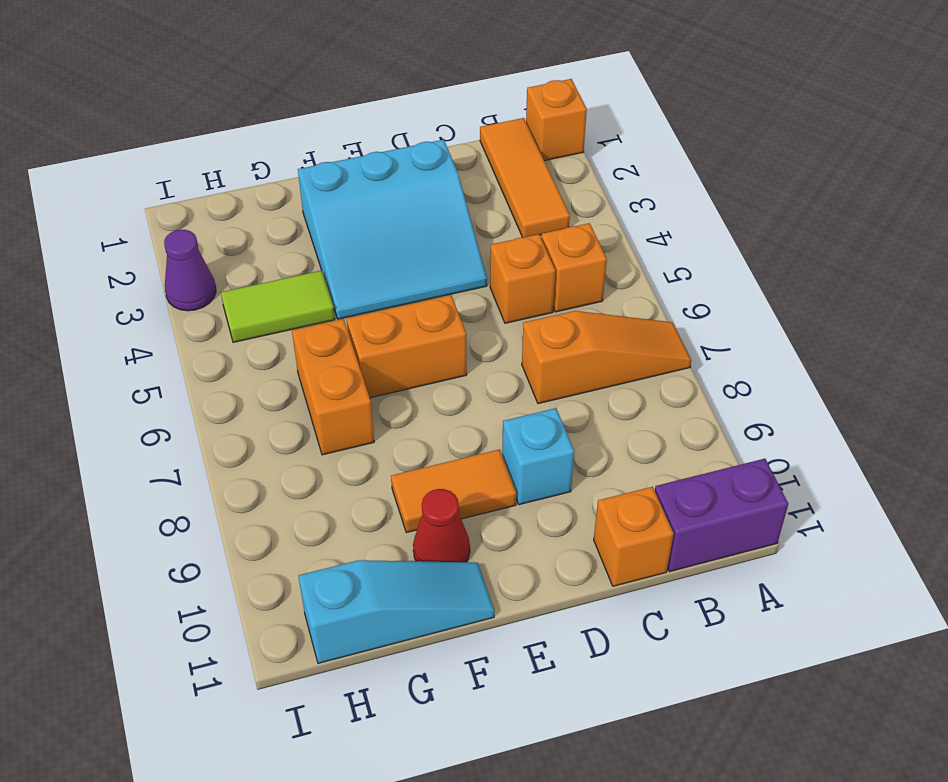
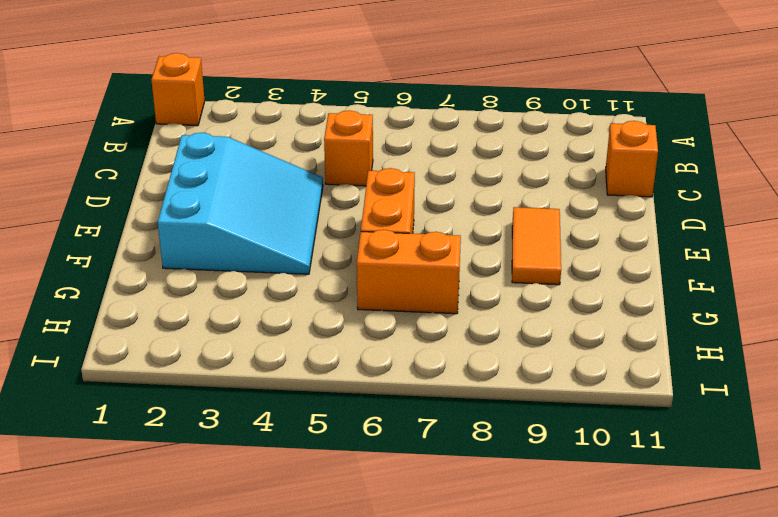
none -> orange 1x3 slope [522,311,691,404]
none -> purple 1x2 brick [655,459,788,572]
none -> orange 1x3 tile [480,118,570,238]

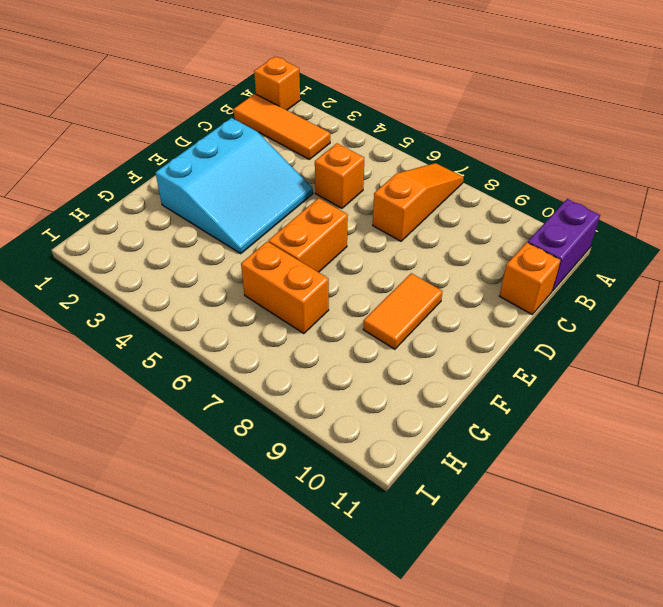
none -> orange 1x1 brick [541,223,607,312]
none -> cyan 1x1 brick [502,408,574,505]
none -> red 1x1 cone [413,489,470,562]

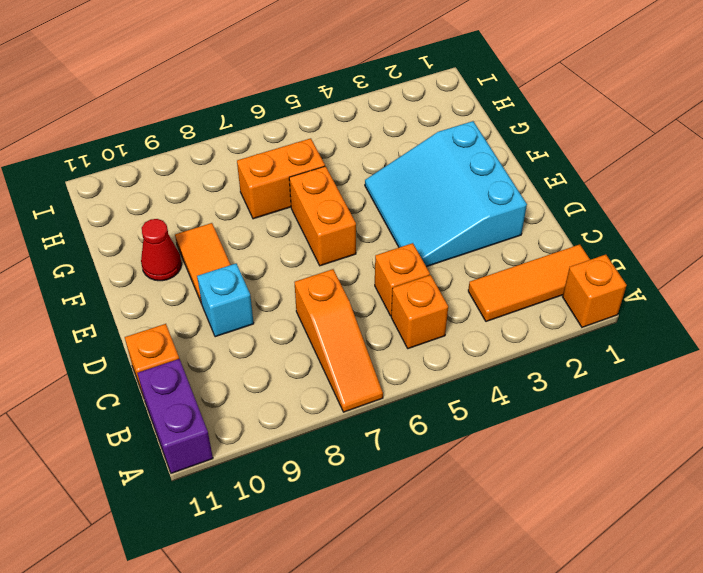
none -> cyan 1x3 slope [298,560,495,663]
none -> lime 1x2 tile [221,271,335,342]
none -> purple 1x1 cone [164,230,216,311]

